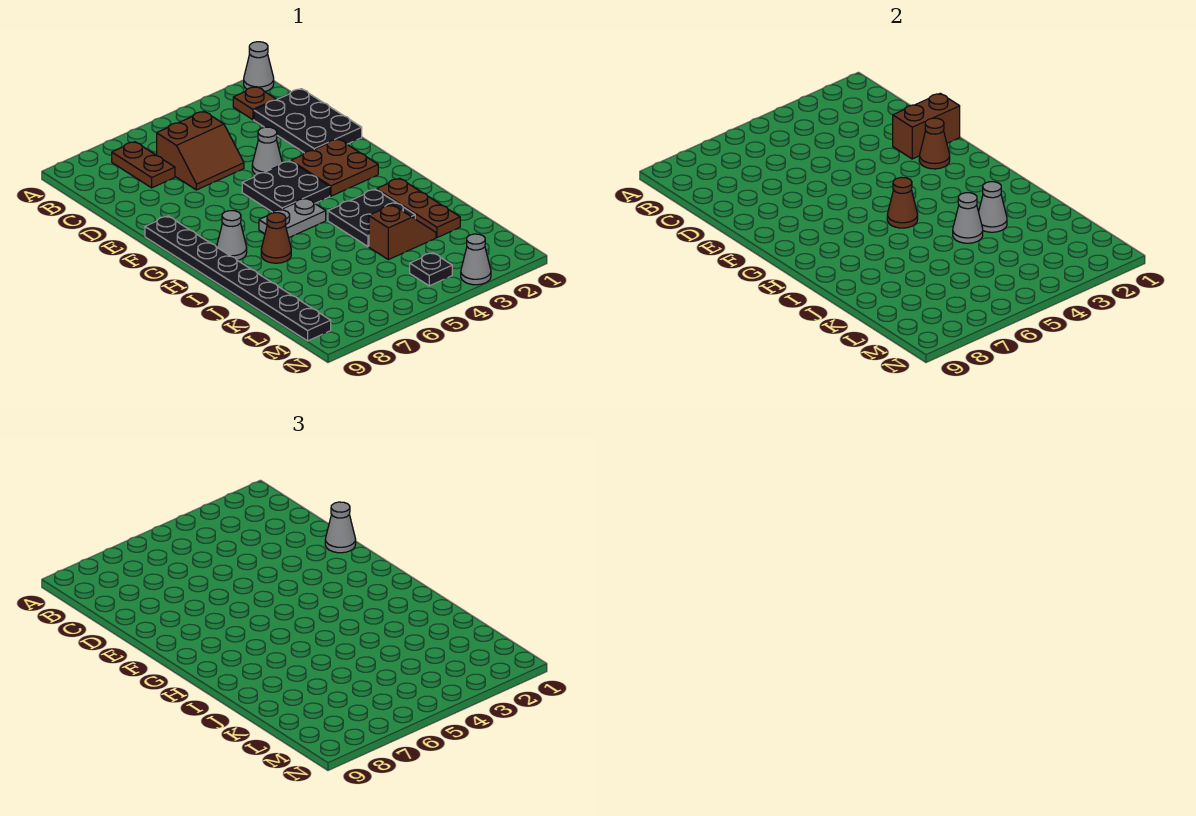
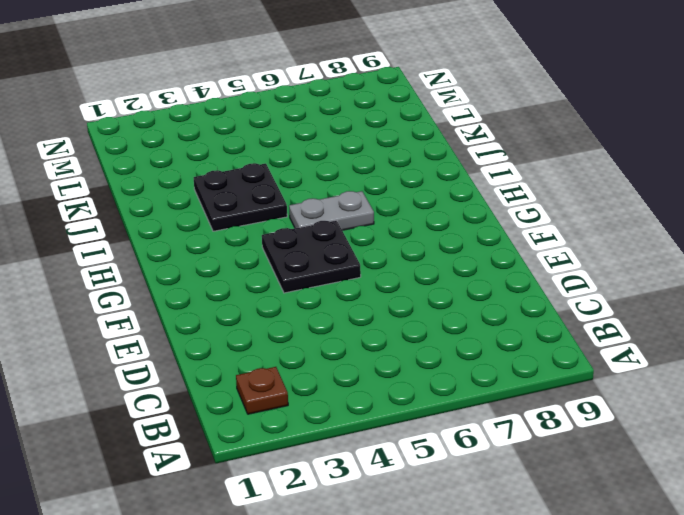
none -> grey 1x1 cone [244,42,274,92]
none -> brown 1x2 plate [112,142,175,188]
none -> black 2x3 plate [254,89,362,153]

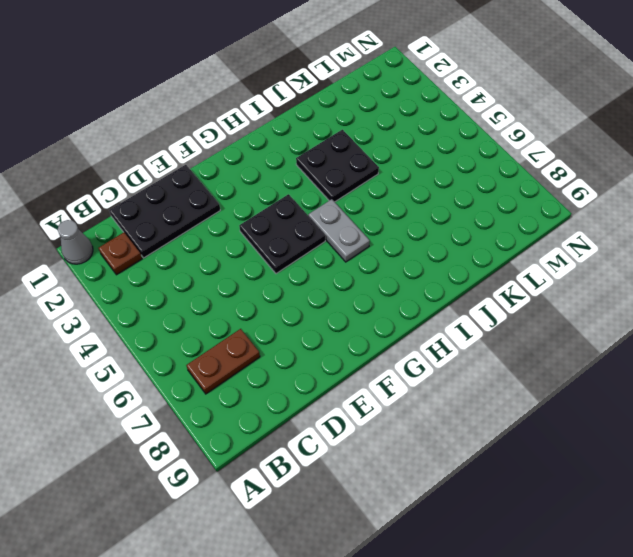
none -> brown 2x2 slope [157,111,244,190]
none -> grey 1x1 cone [252,127,282,175]
none -> brown 2x2 plate [291,139,378,196]

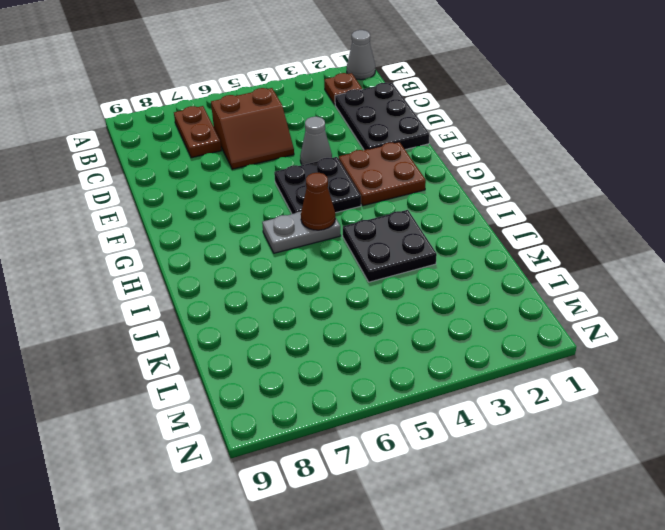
none -> black 1x8 plate [145,216,331,341]
none -> grey 1x1 cone [217,211,247,260]
none -> brown 1x3 plate [377,178,460,238]

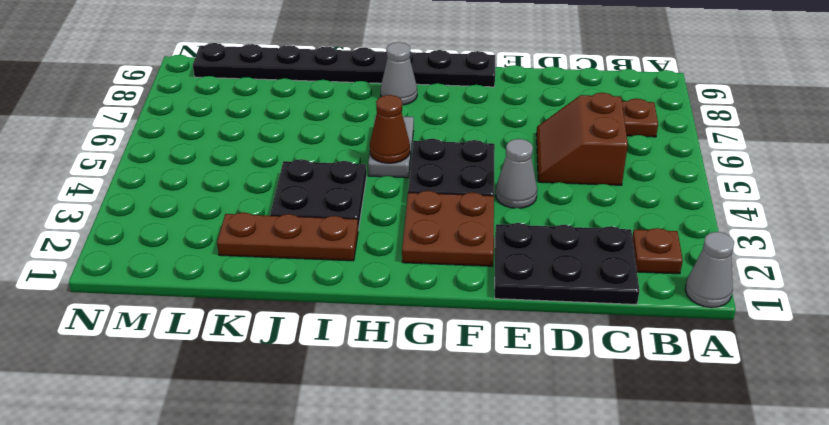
none -> brown 1x1 cone [261,213,291,263]
none -> brown 1x2 slope [369,205,436,260]
none -> black 1x1 plate [410,253,452,286]

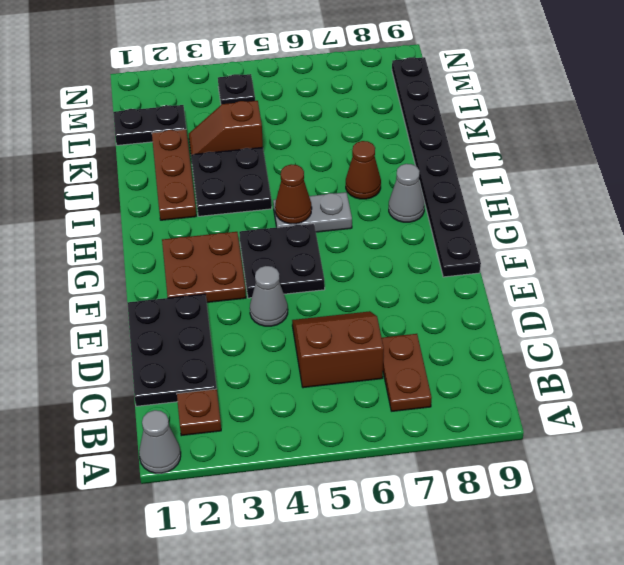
black 1x2 plate [113,105,186,145] -> none
none -> grey 1x1 cone [461,234,491,285]
none -> brown 1x2 brick [893,93,960,159]
none -> brown 1x1 cone [919,118,950,169]

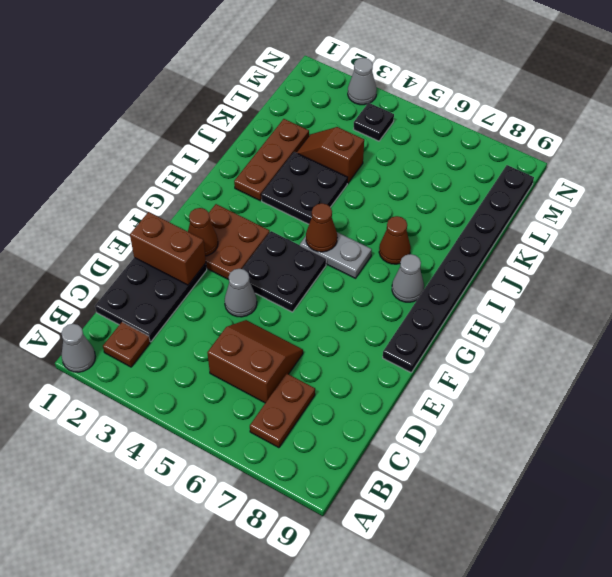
none -> grey 1x1 cone [979,182,1007,232]
none -> grey 1x1 cone [953,193,983,243]
none -> grey 1x1 cone [325,502,356,553]

